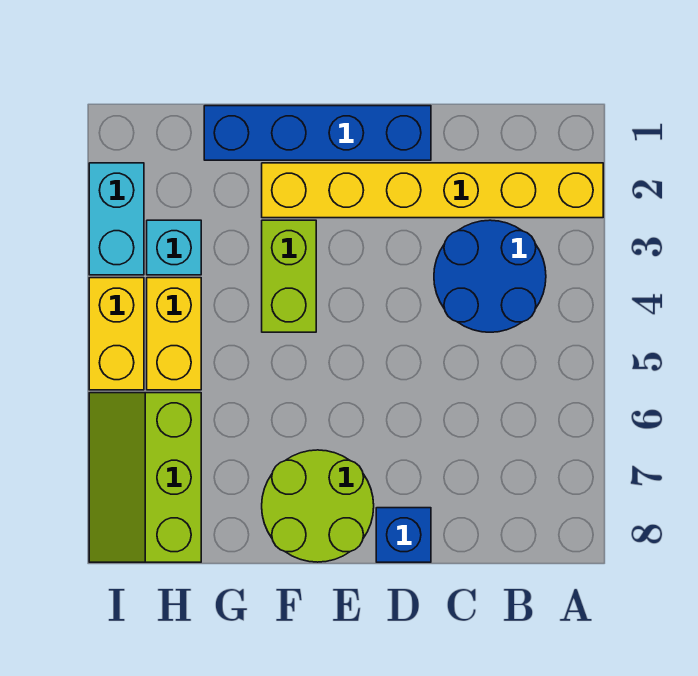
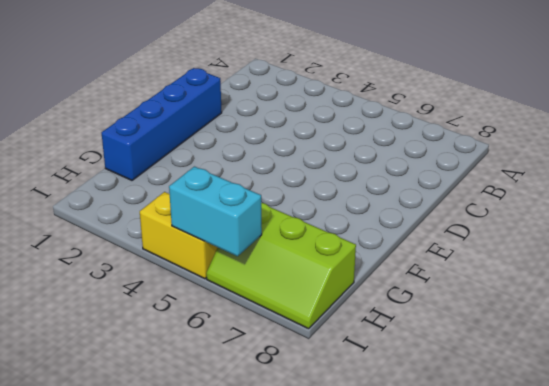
cyan 1x2 brick [169,167,262,256] -> cyan 1x2 brick moved to [89,163,144,275]
none -> yellow 1x6 brick [262,163,603,218]
none -> blue 2x2 round brick [434,220,546,332]

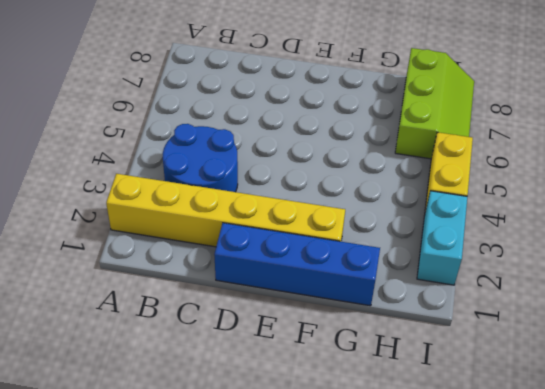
none -> blue 1x1 brick [376,508,431,562]
none -> lime 2x2 round brick [262,450,374,562]

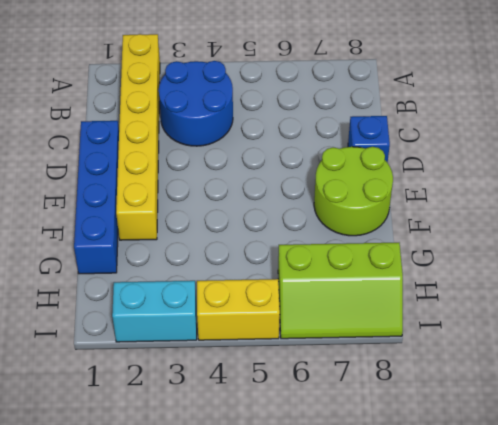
none -> lime 1x2 brick [262,220,316,332]
none -> cyan 1x1 brick [147,220,201,275]

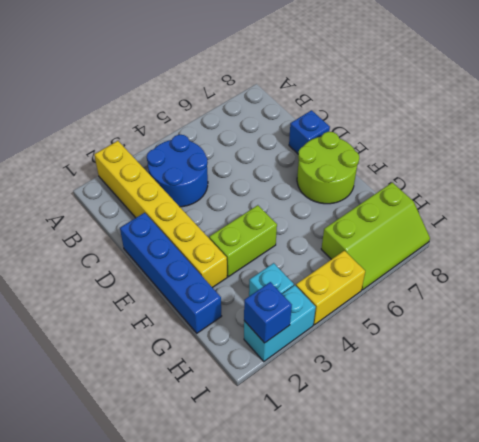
blue 1x1 brick [244,282,292,343] -> none
none -> yellow 1x2 brick [147,278,201,390]

